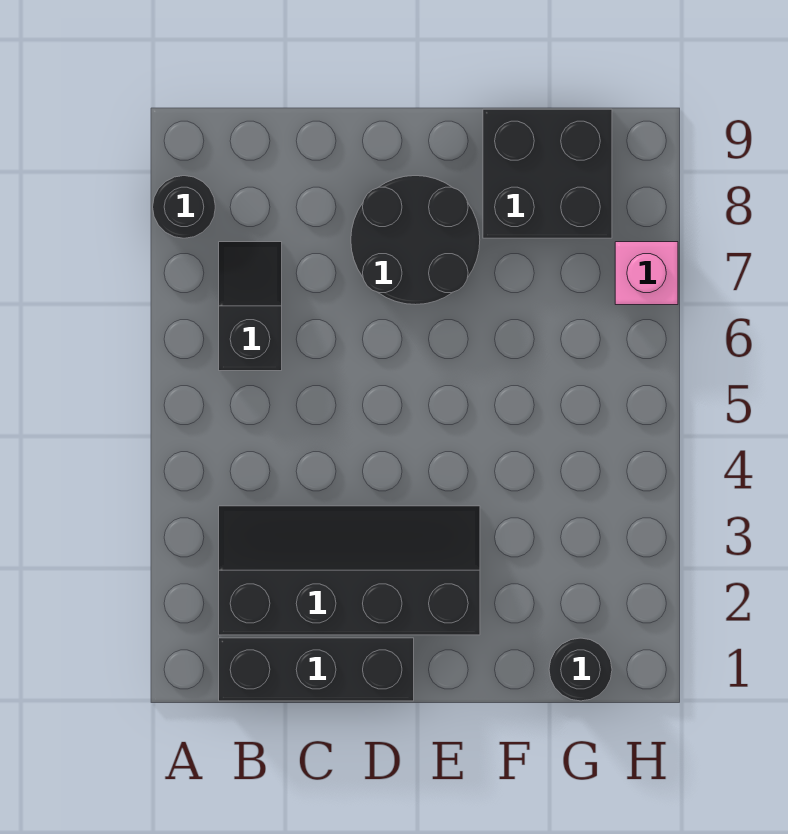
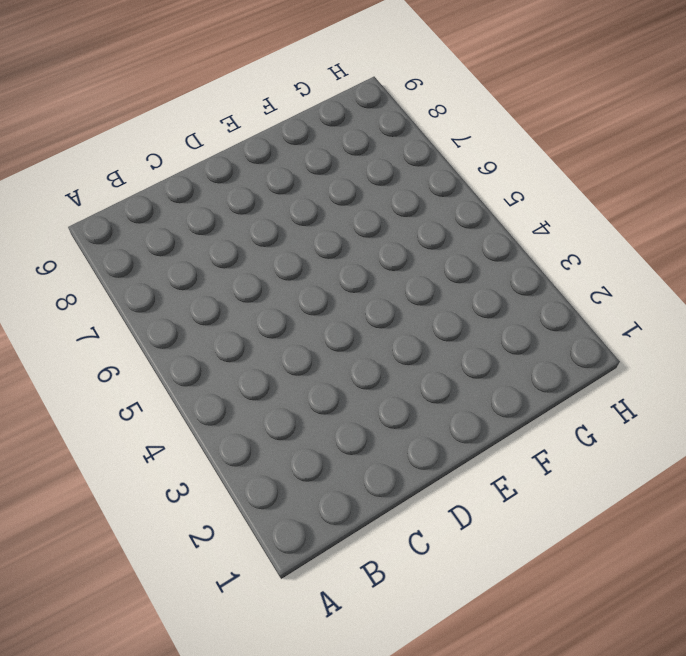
none -> black 1x1 round brick [153,176,215,238]
none -> black 1x3 brick [219,638,414,701]

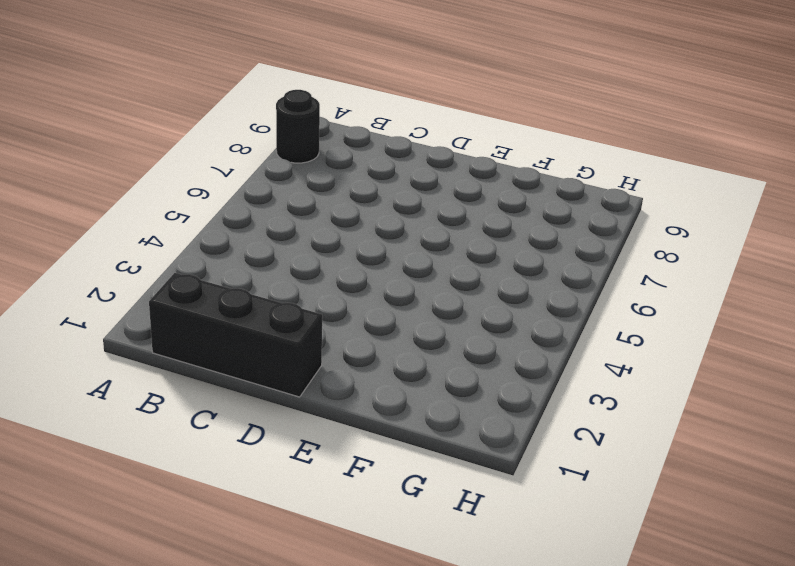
none -> black 2x4 slope [219,506,480,635]
none -> black 1x2 slope [219,242,282,371]

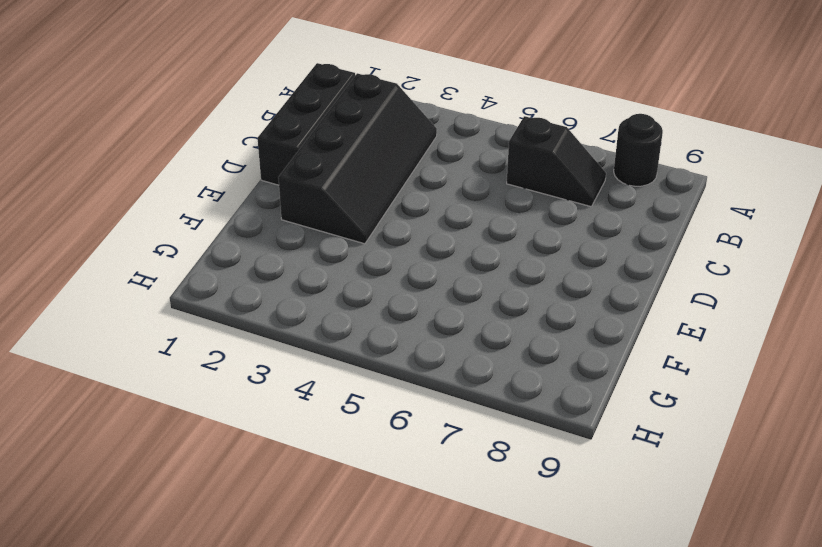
none -> black 2x2 round brick [351,176,480,305]
none -> black 2x2 brick [483,109,612,238]

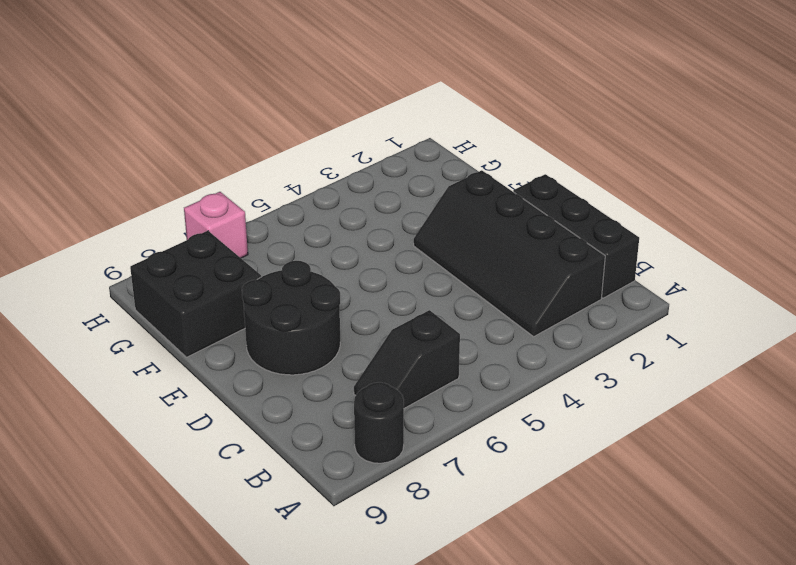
none -> black 1x1 round brick [549,638,612,701]

